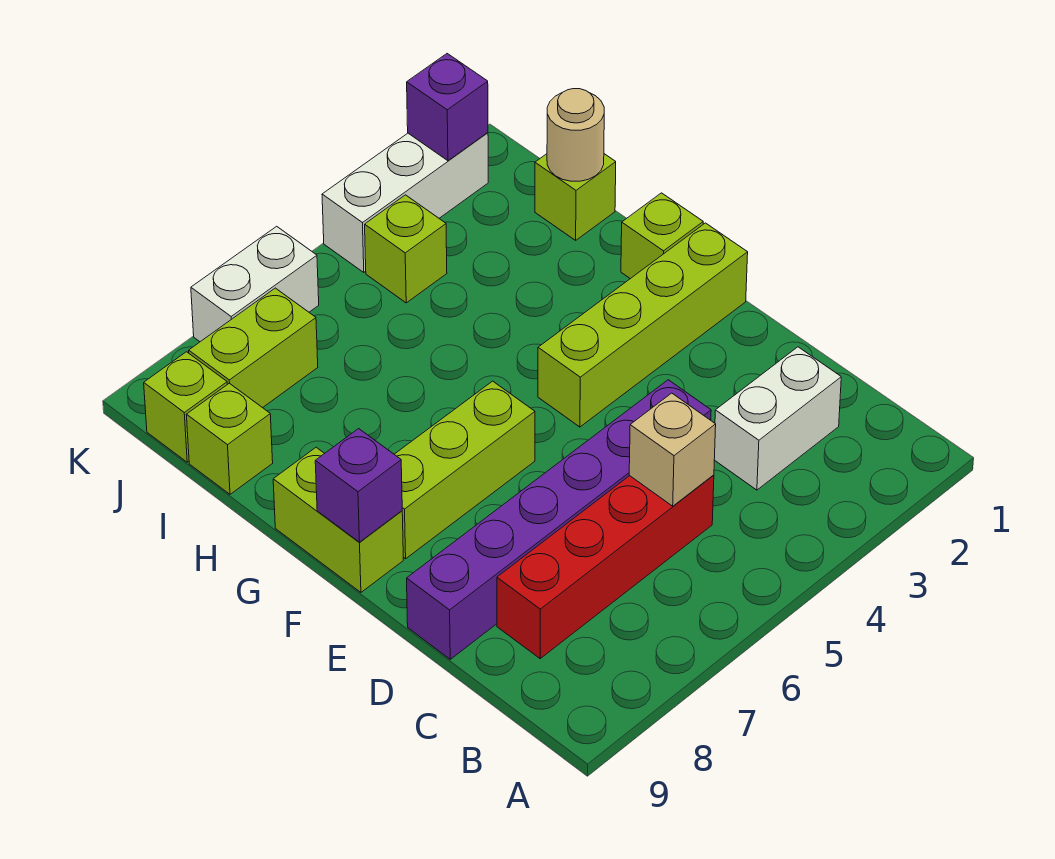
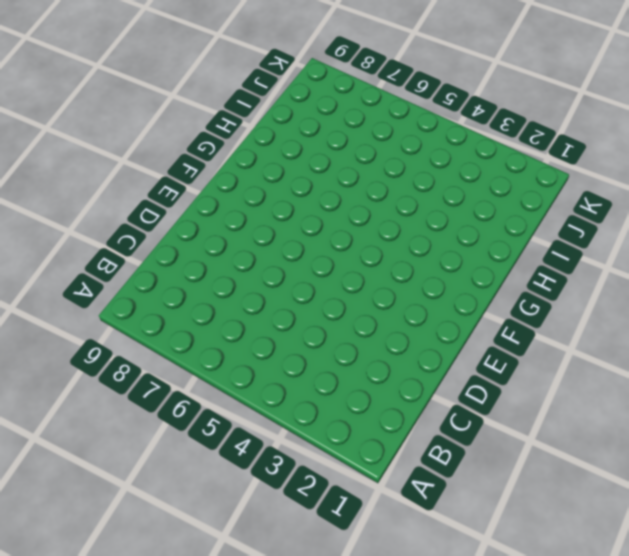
none -> white 1x2 brick [714,347,841,490]
none -> red 1x4 brick [497,475,714,658]
none -> purple 1x6 brick [407,380,711,659]

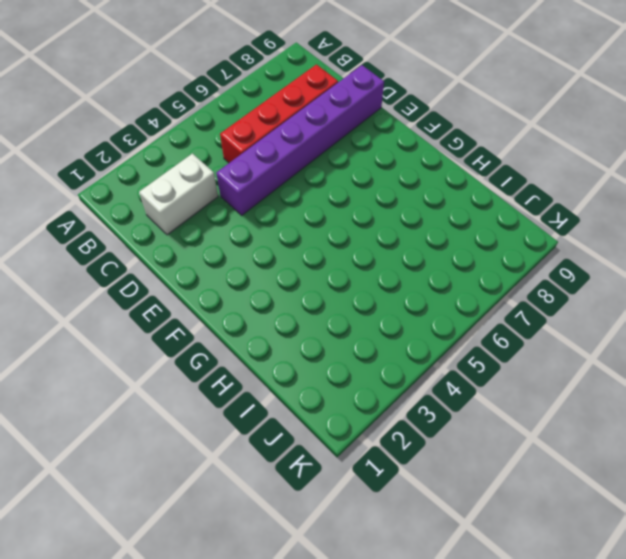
none -> lime 1x4 brick [538,223,748,427]
none -> lime 1x3 brick [394,381,535,559]
none -> lime 1x2 brick [273,447,403,592]

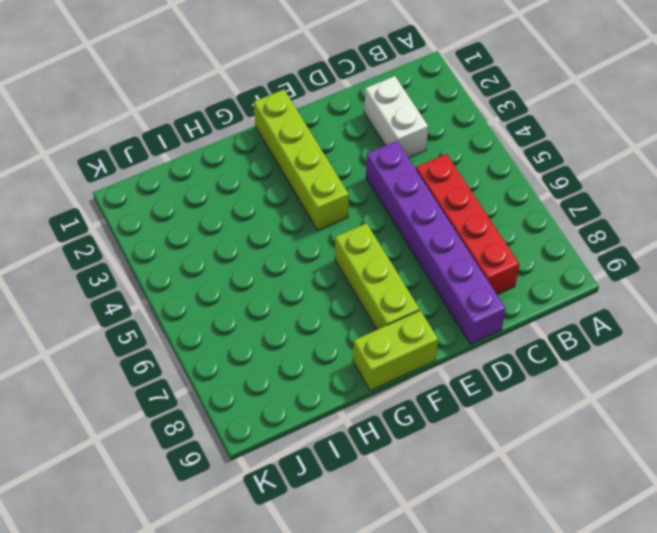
none -> lime 1x1 brick [621,193,703,279]
none -> lime 1x1 brick [535,154,616,240]
none -> lime 1x1 brick [186,383,273,494]

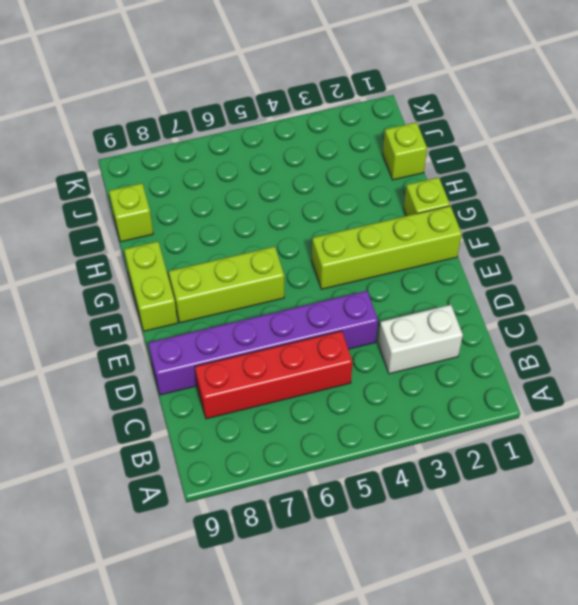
none -> lime 1x1 brick [365,195,447,303]
none -> lime 1x2 brick [189,288,318,408]
none -> lime 1x1 brick [144,352,227,462]

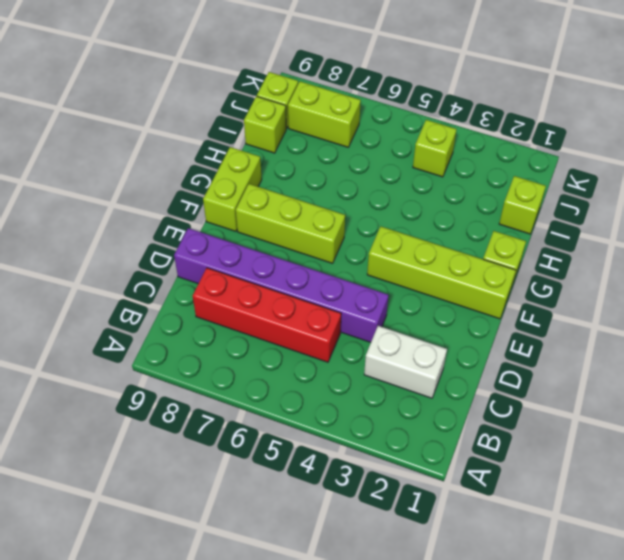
none -> white 1x3 brick [322,133,488,273]
none -> white 1x2 brick [191,226,319,342]
none -> tan 1x1 brick [629,393,716,506]

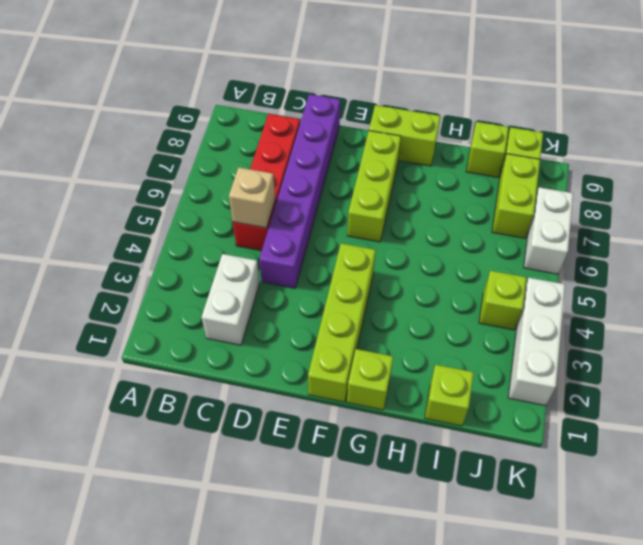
none -> purple 1x1 brick [315,429,402,542]
none -> tan 1x1 round brick [547,89,604,181]
none -> purple 1x1 brick [407,54,488,161]

